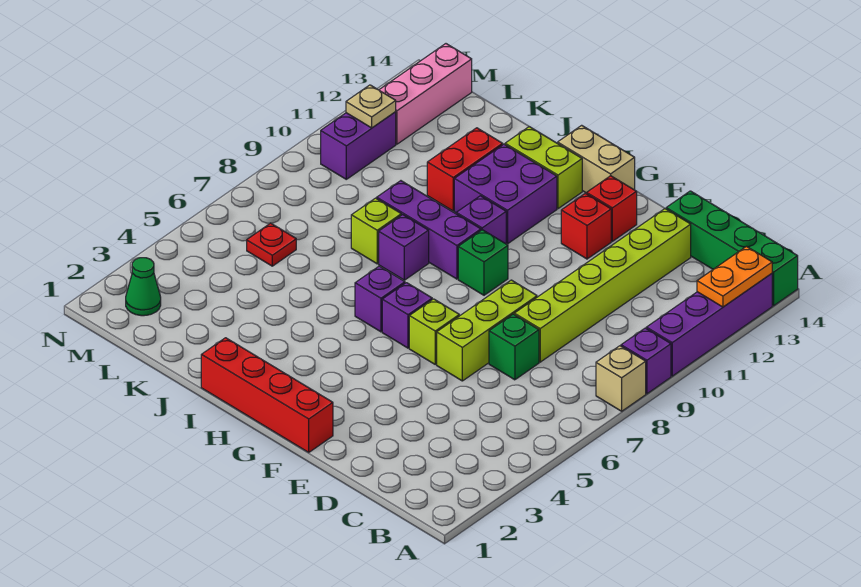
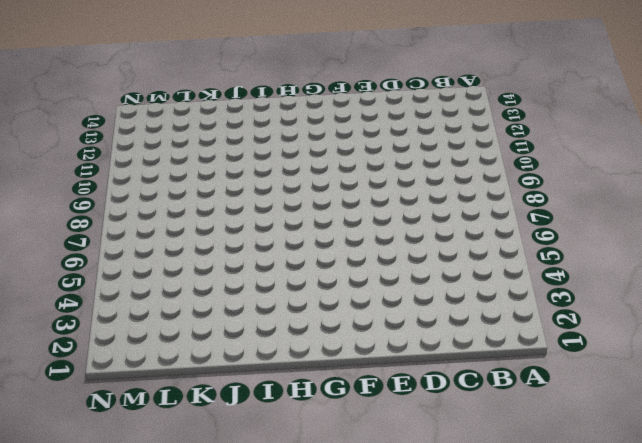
none -> tan 1x1 brick [596,346,646,411]
none -> purple 1x1 brick [621,328,671,394]
none -> purple 1x4 brick [646,274,772,376]

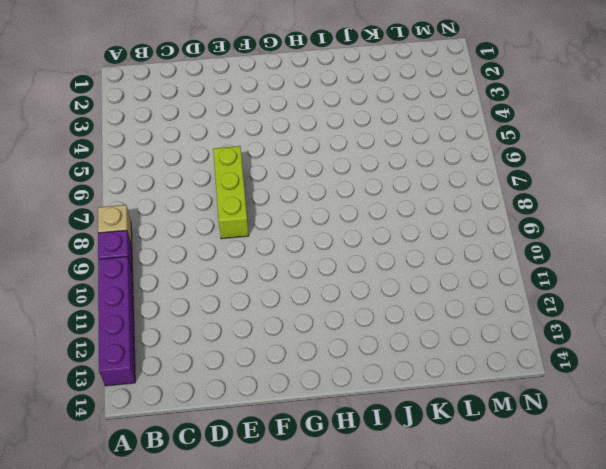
none -> green 1x4 brick [666,191,798,306]
none -> green 1x1 brick [489,314,539,380]
none -> lime 1x6 brick [514,209,691,362]

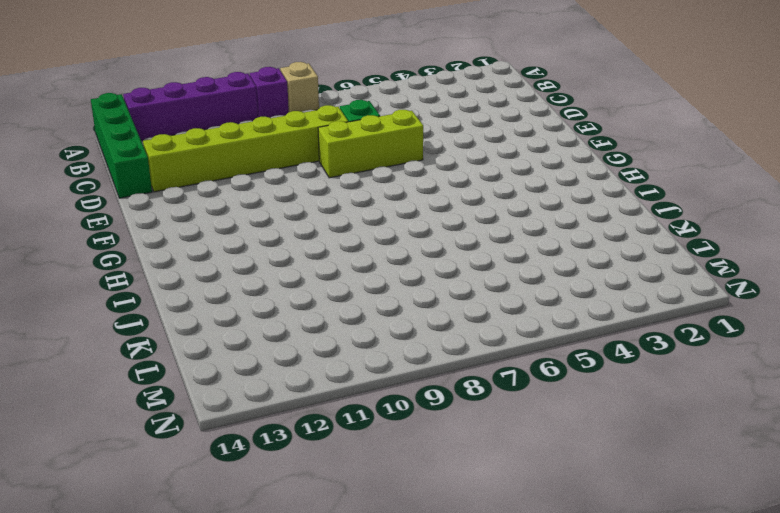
none -> red 1x4 brick [201,338,333,452]
none -> lime 1x1 brick [409,299,459,364]
none -> red 1x1 brick [561,193,611,259]

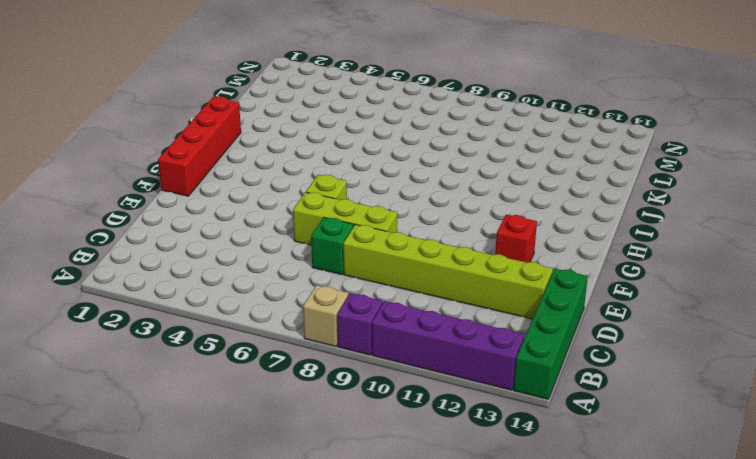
none -> red 1x1 brick [587,176,637,241]
none -> purple 1x1 brick [382,283,432,348]
none -> green 1x1 brick [458,230,508,295]

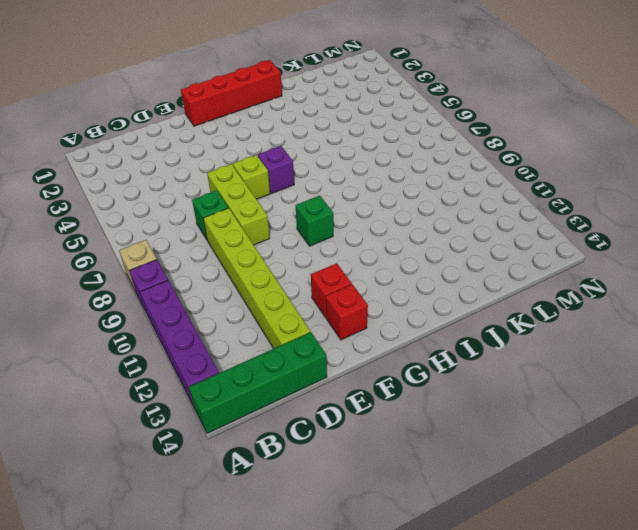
none -> tan 1x2 brick [558,125,635,193]
none -> purple 1x1 brick [355,266,405,332]
none -> purple 1x3 brick [377,181,481,279]

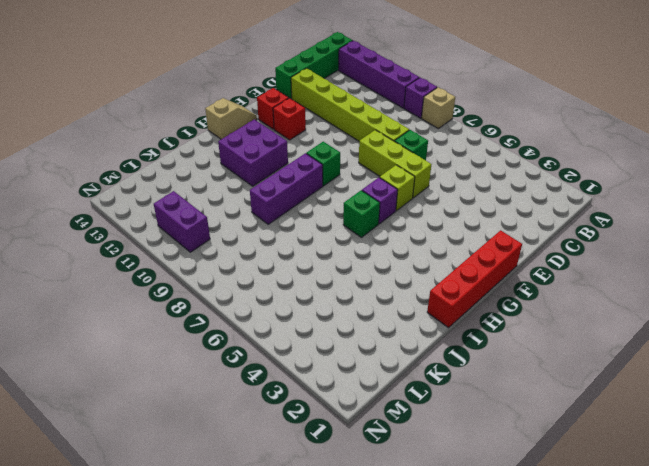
tan 1x2 slope [205,98,257,139] -> tan 1x2 brick [558,125,635,193]
green 1x1 brick [343,190,380,237] -> purple 1x1 brick [355,266,405,332]
none -> purple 1x1 brick [456,196,506,244]
none -> lime 1x2 brick [505,127,582,209]
none -> purple 1x1 brick [379,215,429,280]

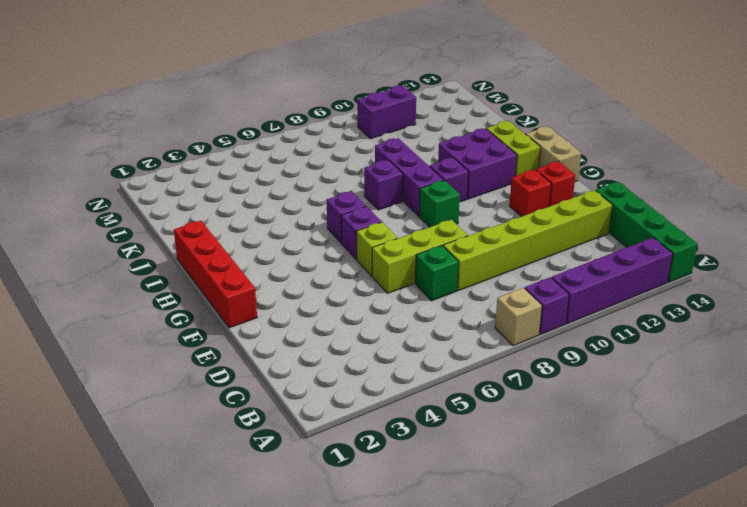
none -> lime 1x1 brick [351,198,401,264]
none -> red 1x2 brick [427,128,503,211]
none -> red 1x1 plate [247,223,296,266]

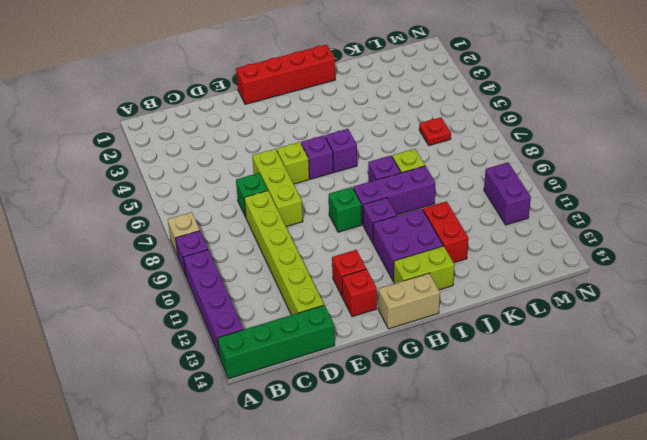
none -> green 1x1 cone [126,258,161,316]
none -> pink 1x3 brick [379,44,472,144]
none -> orange 1x2 plate [697,247,772,307]

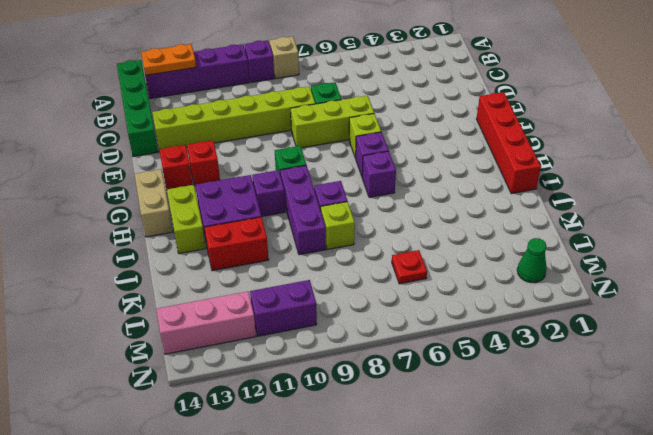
none -> tan 1x1 plate [346,85,396,128]

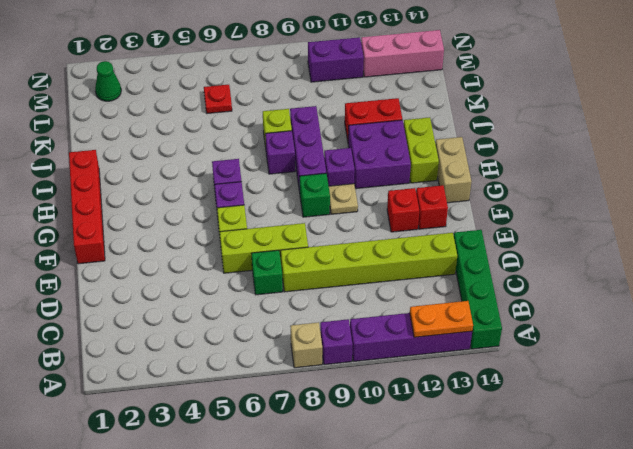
tan 1x1 plate [329,184,358,214] -> tan 1x1 plate moved to [346,85,396,128]

